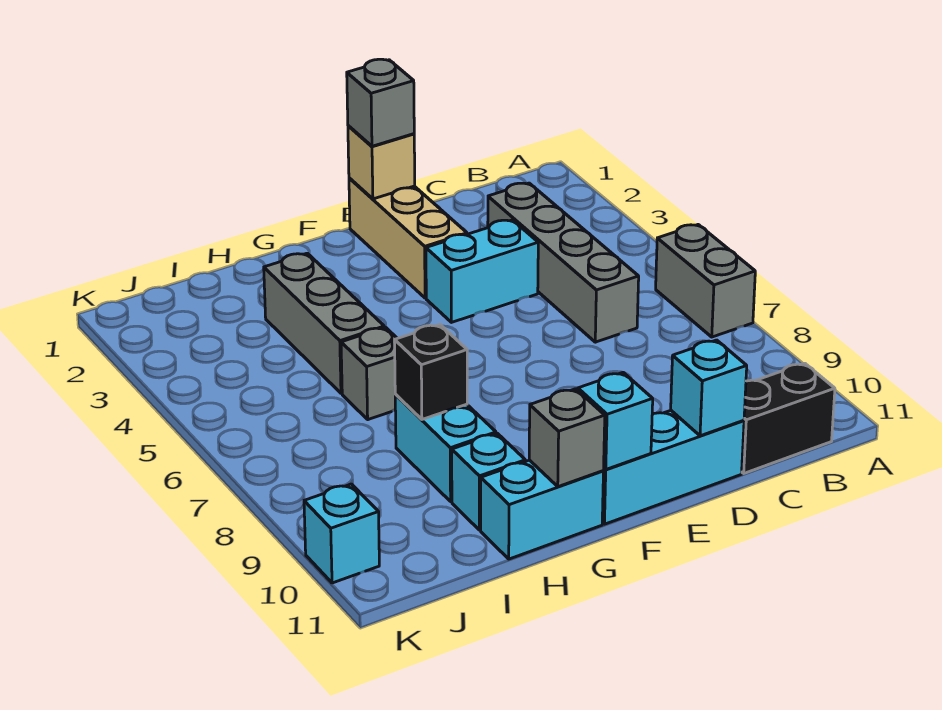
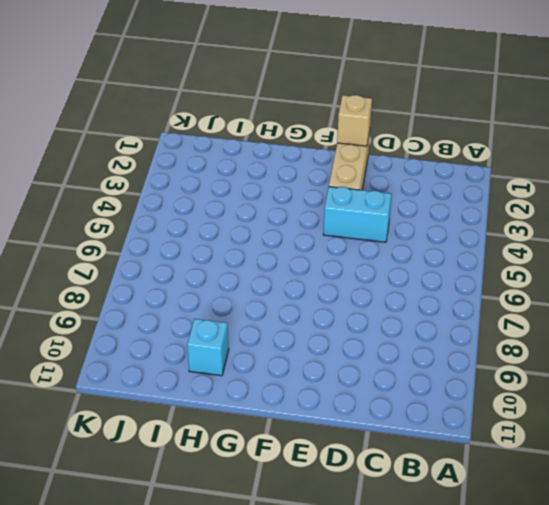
none -> grey 1x2 brick [656,225,755,337]
none -> black 1x2 brick [742,363,835,473]
none -> grey 1x4 brick [488,183,639,342]

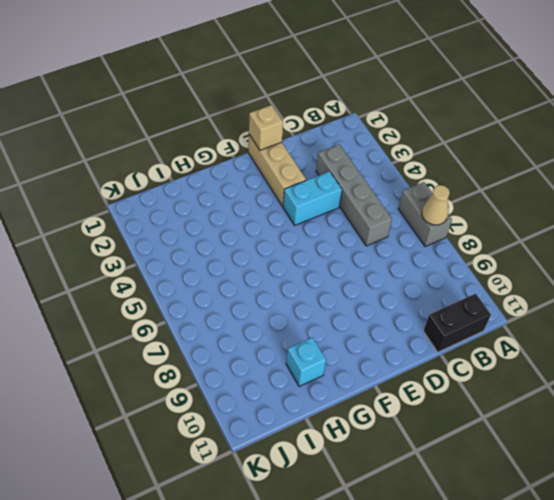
tan 1x1 cone [422,185,450,225] -> none
none -> cyan 1x3 brick [602,410,744,524]
none -> cyan 1x2 brick [481,460,603,559]
none -> grey 1x3 brick [264,253,384,393]

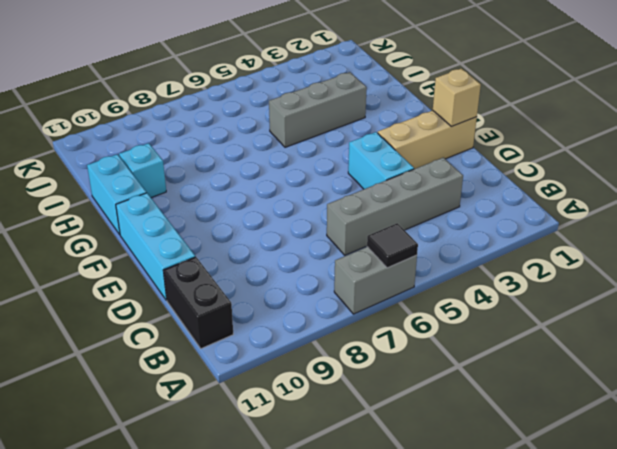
black 1x1 tile [367,223,418,268] -> none
none -> grey 1x1 brick [341,327,397,420]
none -> cyan 1x2 brick [395,395,496,501]
none -> cyan 1x1 brick [304,484,379,583]

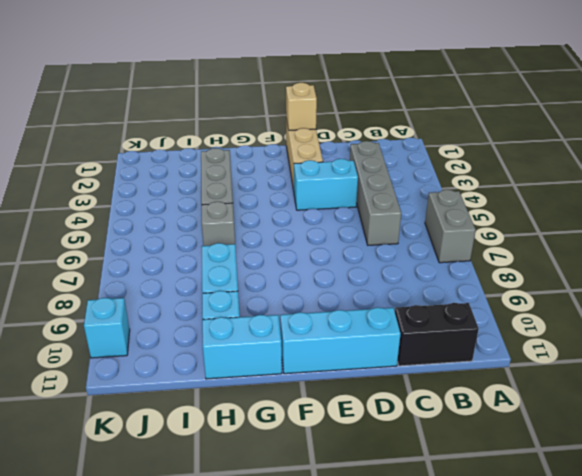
none -> cyan 1x1 brick [671,340,747,436]
none -> cyan 1x1 brick [578,372,653,469]
none -> grey 1x1 brick [529,389,605,487]

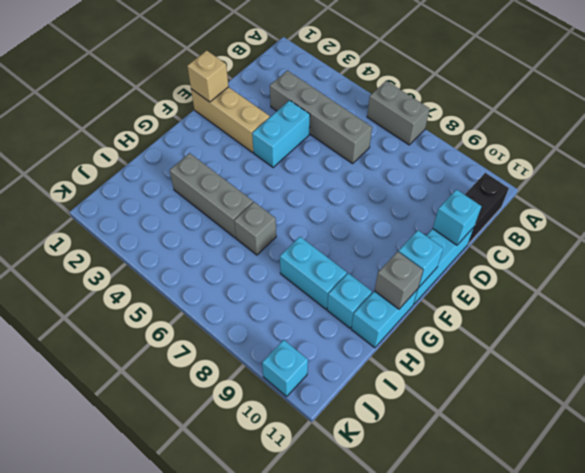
none -> black 1x1 brick [395,325,467,419]
none -> grey 1x1 brick [347,59,414,146]

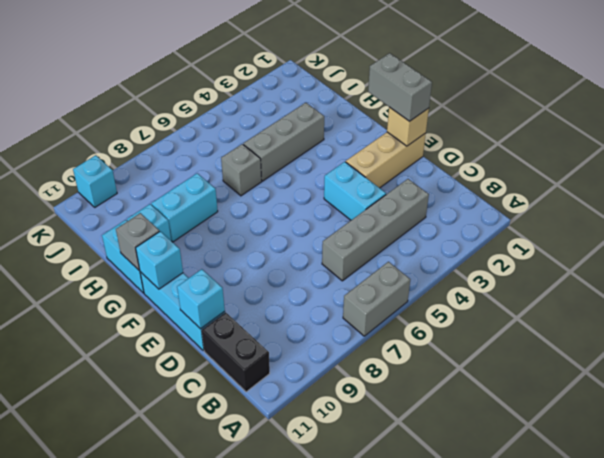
grey 1x2 brick [368,53,432,121] -> grey 1x1 brick [347,59,414,146]
none -> black 1x1 brick [395,325,467,419]

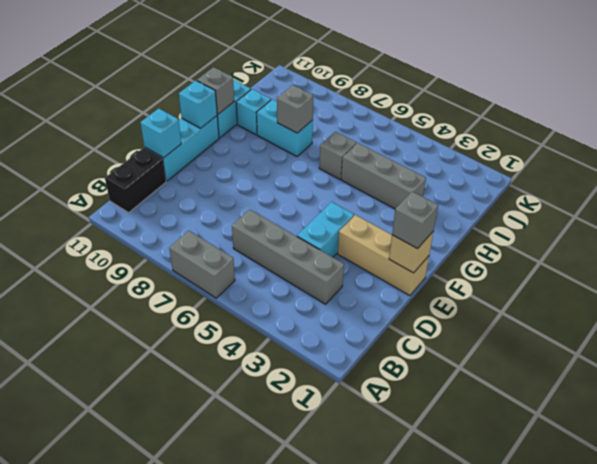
grey 1x1 brick [277,85,313,133] -> black 1x1 brick [395,325,467,419]
none -> cyan 1x1 brick [304,484,379,583]

